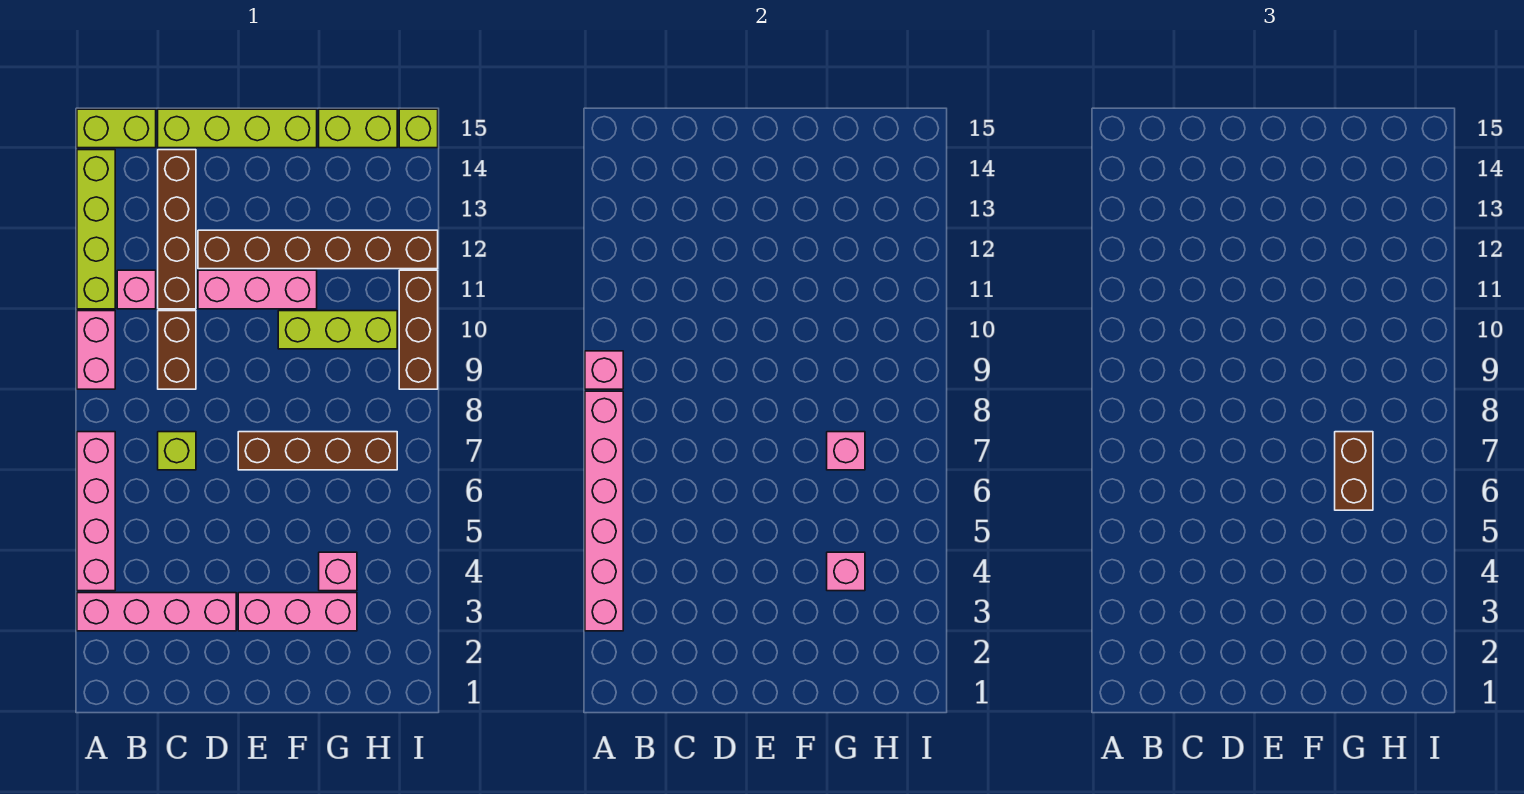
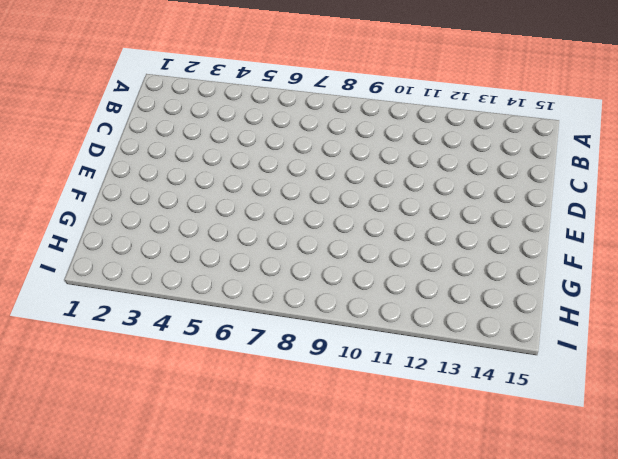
none -> pink 1x4 brick [77,593,236,631]
none -> pink 1x4 brick [77,432,115,591]
none -> pink 1x2 brick [77,311,115,389]

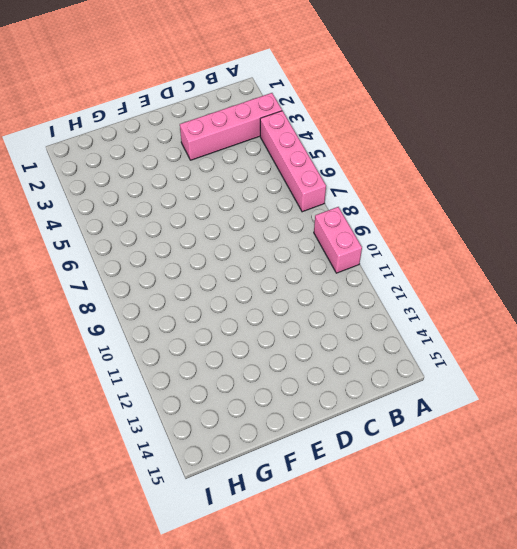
none -> lime 1x4 brick [77,150,115,309]
none -> lime 1x2 brick [77,109,156,148]
none -> pink 1x1 brick [117,270,156,309]

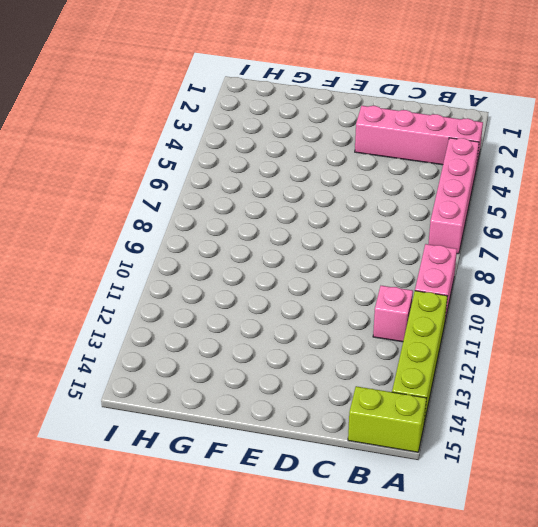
none -> lime 1x1 brick [158,432,196,470]
none -> brown 1x2 brick [158,311,196,389]
none -> brown 1x4 brick [158,150,196,309]

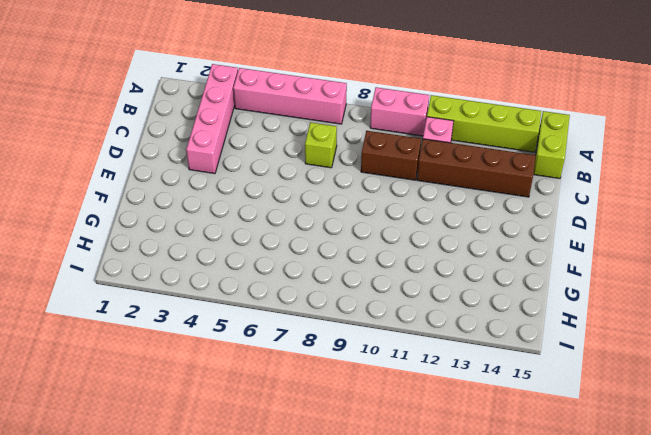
none -> lime 1x4 brick [158,109,317,148]
none -> pink 1x3 brick [198,270,317,309]
none -> brown 1x6 brick [198,230,438,269]

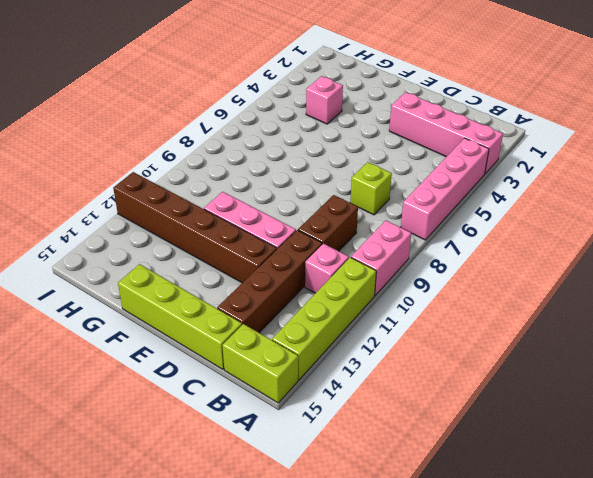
none -> pink 1x3 brick [238,593,357,631]
none -> brown 1x4 brick [238,432,397,470]
none -> lime 1x3 brick [278,311,397,349]

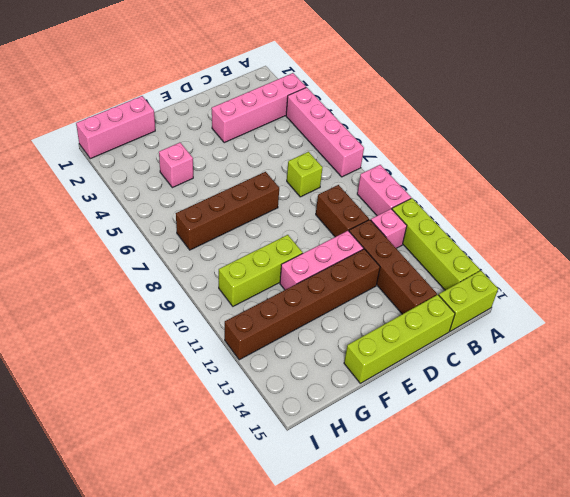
pink 1x3 brick [76,96,155,159] -> pink 1x3 brick moved to [238,593,357,631]
none -> lime 1x2 brick [319,109,397,148]
none -> brown 1x3 brick [399,270,438,389]
none -> lime 1x1 brick [399,109,438,148]

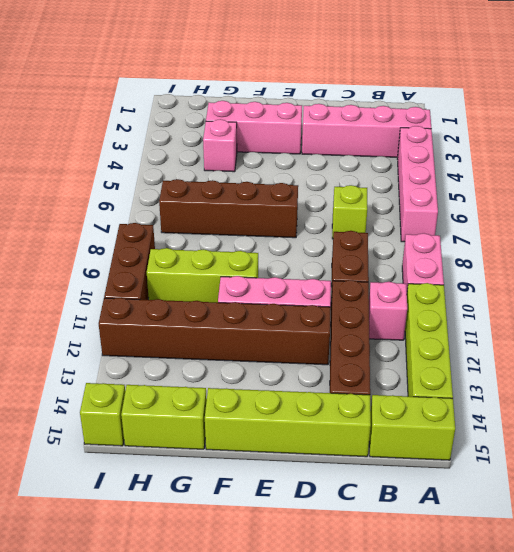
none -> pink 1x6 brick [585,391,623,631]
none -> pink 1x1 brick [585,351,623,389]
none -> pink 1x1 brick [827,552,865,591]

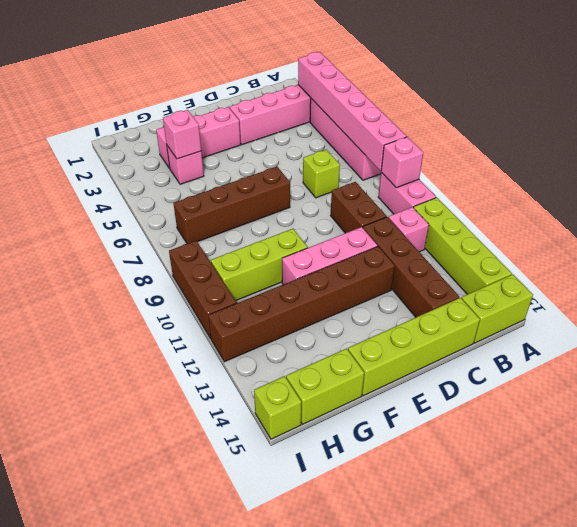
none -> pink 1x1 brick [827,432,865,470]
none -> brown 1x2 brick [1335,432,1373,510]

